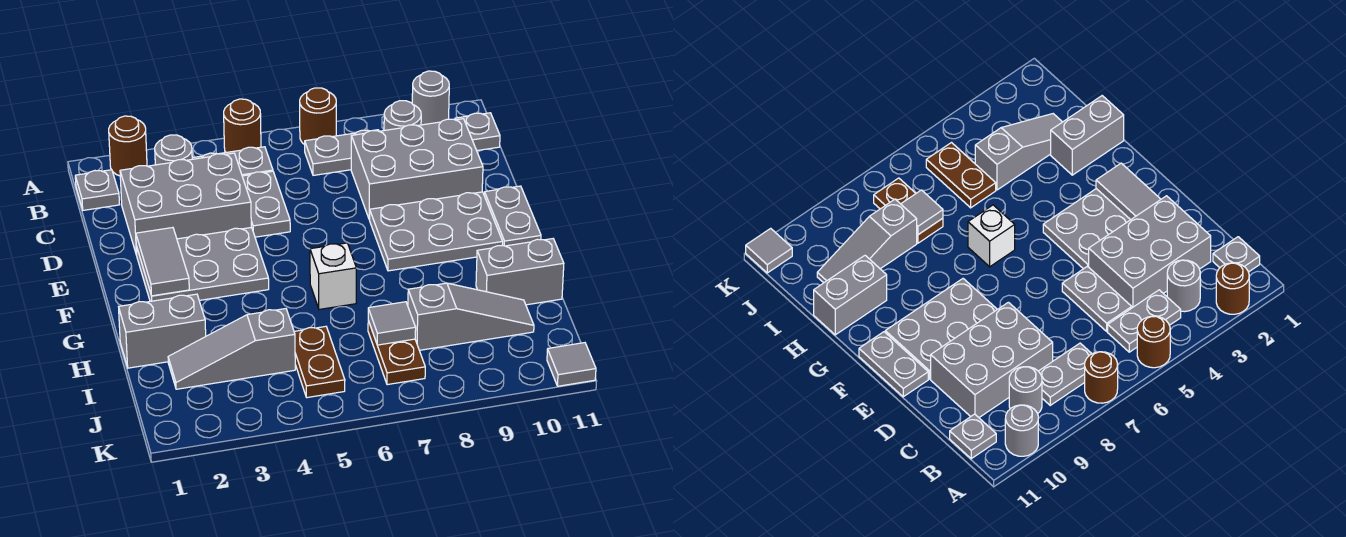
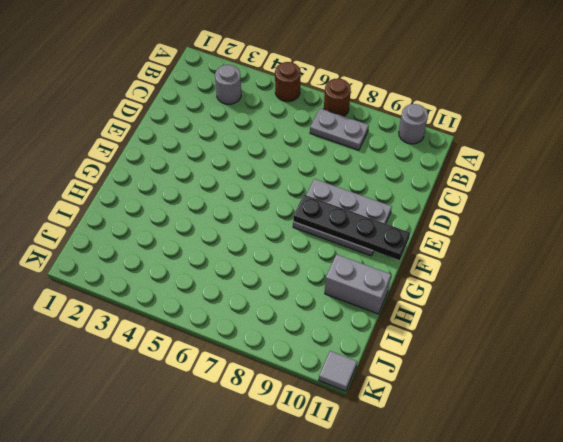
black 1x4 plate [293,195,410,260] -> none
none -> brown 1x1 round brick [109,116,147,176]
none -> grey 1x1 plate [75,170,120,210]
none -> grey 1x2 plate [192,147,273,176]

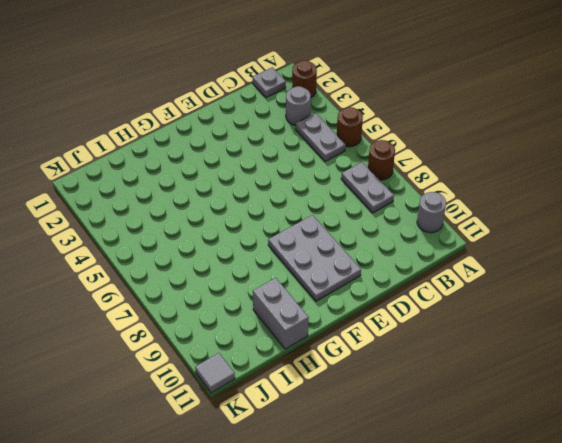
none -> grey 1x1 round brick [384,101,421,131]
none -> grey 1x1 plate [455,113,500,151]
none -> grey 2x3 brick [120,153,251,255]

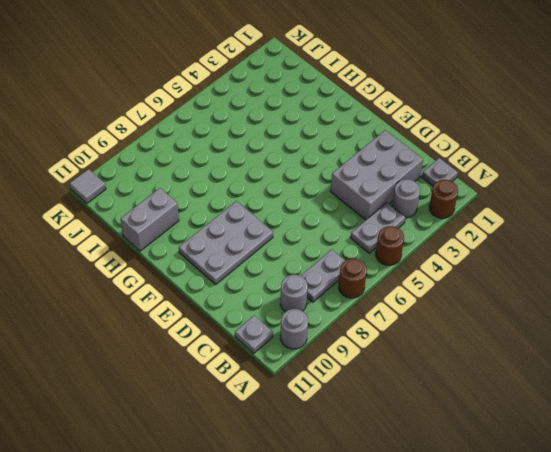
none -> grey 1x2 plate [242,171,290,237]
none -> grey 2x3 brick [351,119,483,220]
none -> grey 2x3 plate [136,227,269,301]

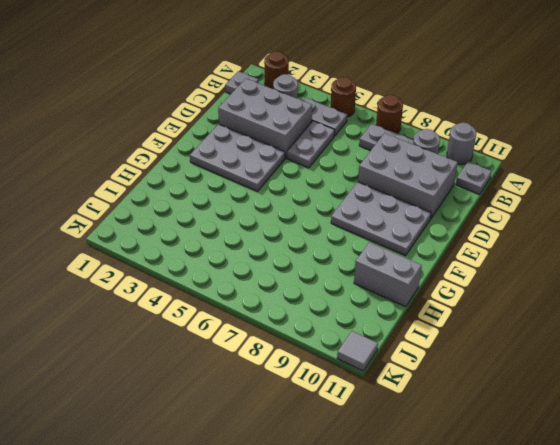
none -> grey 1x2 plate [484,186,541,246]
none -> white 1x1 brick [310,243,356,309]
none -> grey 1x2 brick [119,294,206,368]

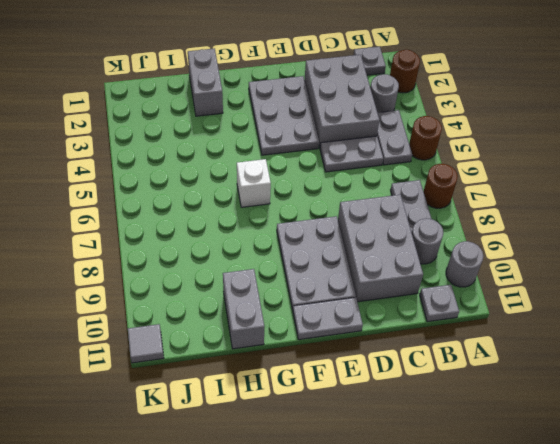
none -> grey 1x3 slope [168,309,295,389]
none -> brown 1x2 plate [294,326,345,398]
none -> brown 1x2 plate [368,321,425,385]

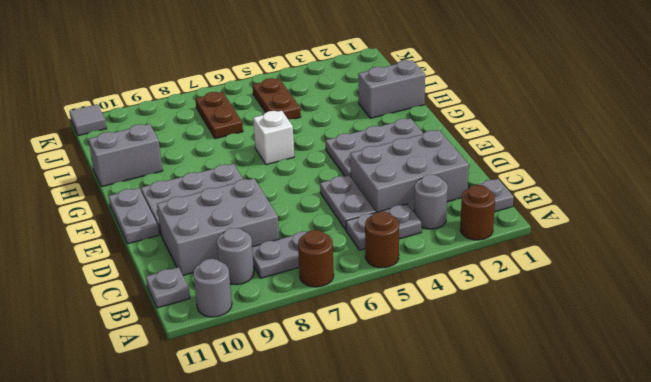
none -> grey 1x3 slope [168,309,295,389]
none -> grey 1x3 slope [408,283,534,350]
none -> grey 1x2 tile [136,228,189,296]

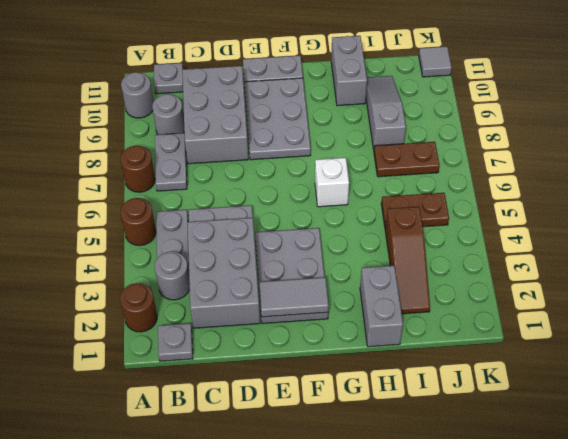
brown 1x3 slope [385,207,430,314] -> grey 1x3 slope [168,309,295,389]
none -> grey 1x1 tile [368,302,416,345]

